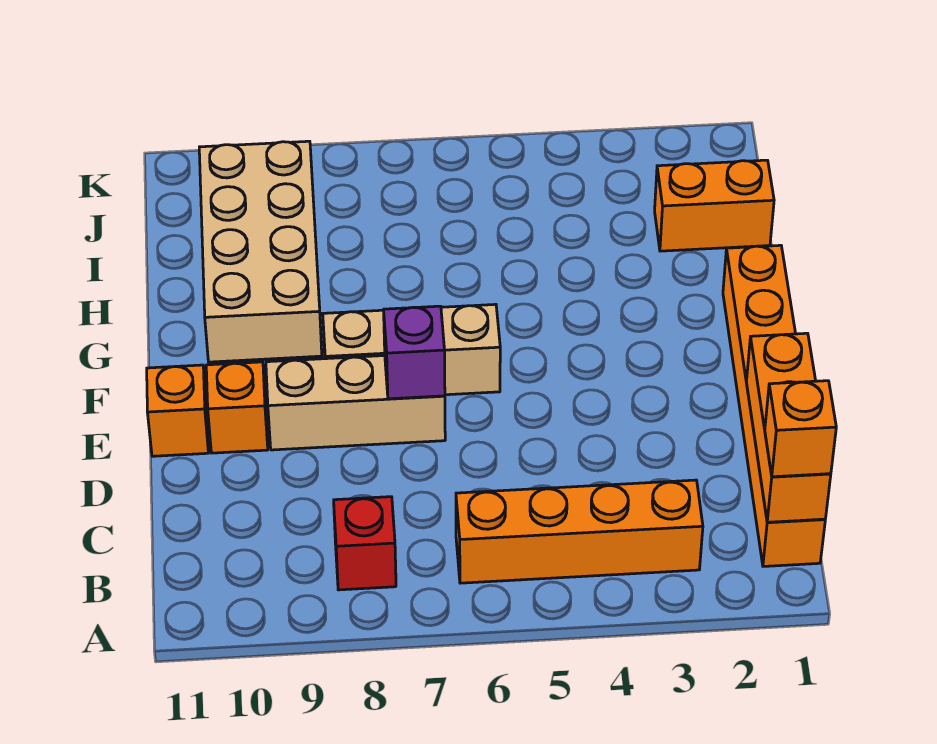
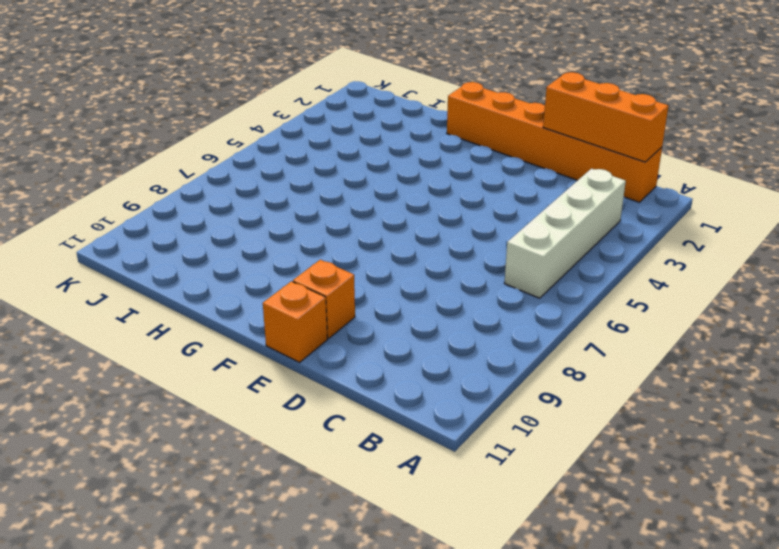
white 1x4 brick [504,169,626,298] -> orange 1x4 brick [456,480,703,583]
none -> red 1x1 brick [334,497,396,590]
none -> tan 1x3 brick [266,356,445,450]
none -> tan 1x3 brick [323,304,500,395]

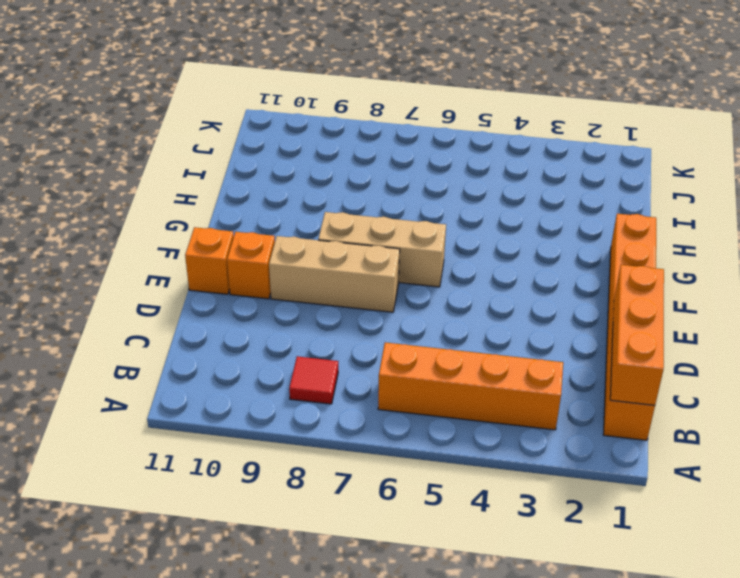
red 1x1 tile [289,356,338,404] -> red 1x1 brick [334,497,396,590]
none -> tan 2x4 brick [199,141,322,362]
none -> orange 1x2 brick [655,160,774,251]
none -> purple 1x1 brick [384,306,445,399]

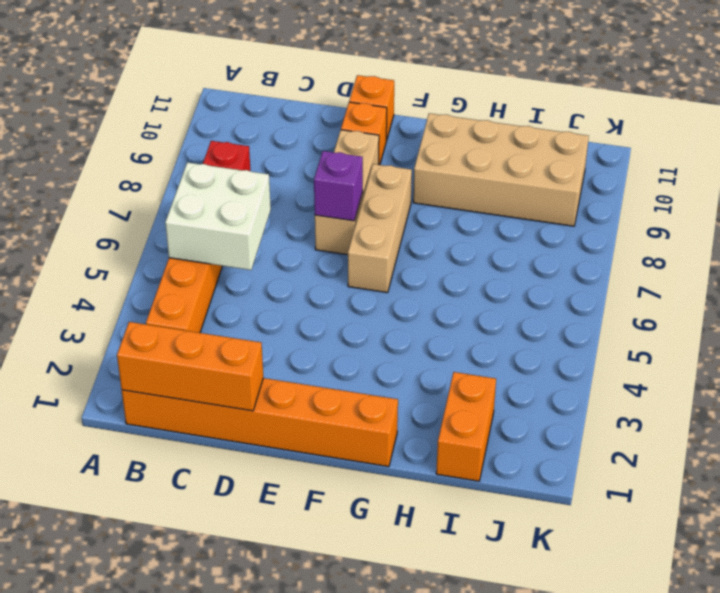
white 2x2 brick [165,162,271,270] -> none
none -> orange 1x1 brick [765,381,836,477]

